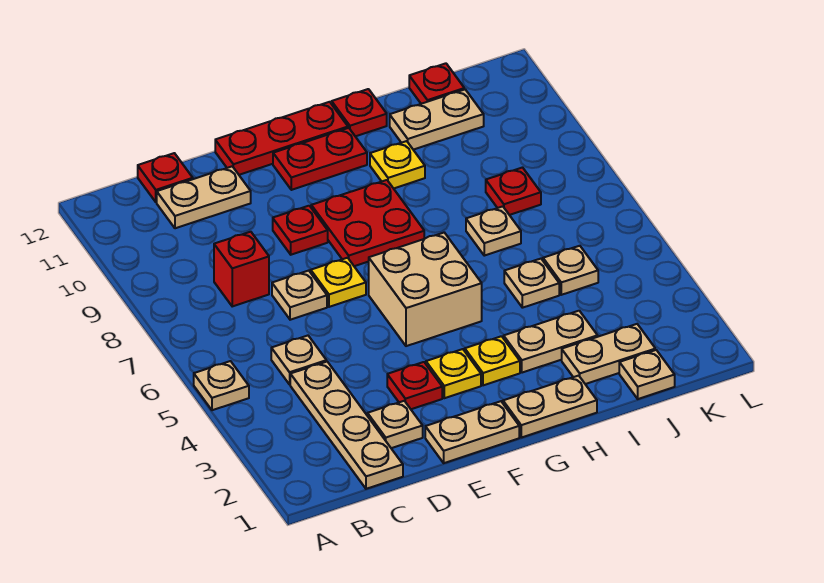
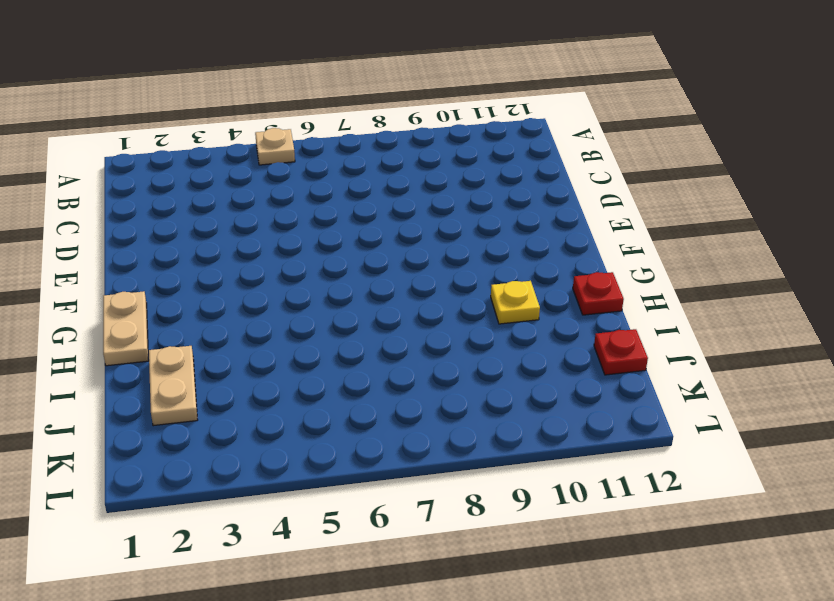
none -> tan 1x4 plate [290,362,403,489]
none -> tan 1x1 plate [271,336,326,384]
none -> red 1x1 brick [214,232,269,306]
none -> tan 1x2 plate [157,166,251,228]

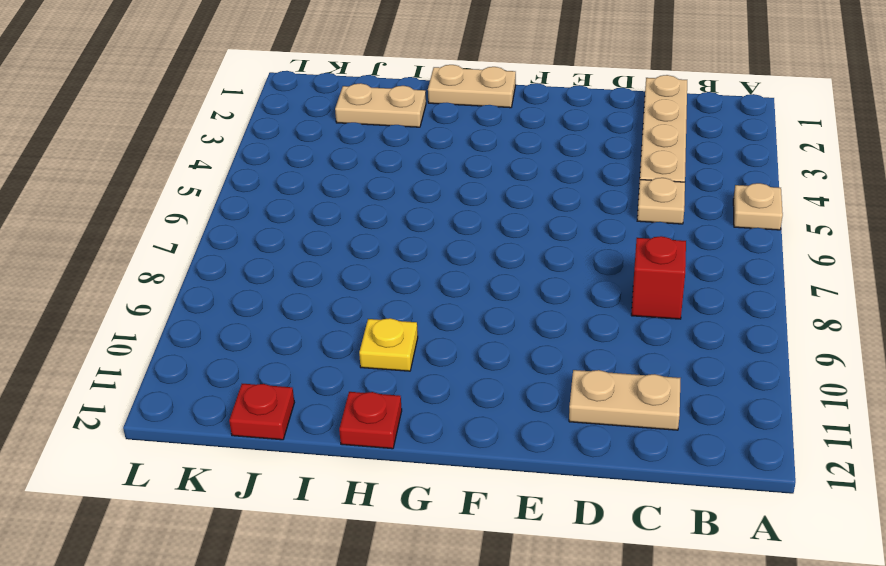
none -> red 1x1 plate [138,153,193,202]
none -> tan 1x1 plate [367,401,423,448]
none -> tan 1x1 plate [272,271,327,320]
none -> tan 1x2 plate [425,401,519,463]

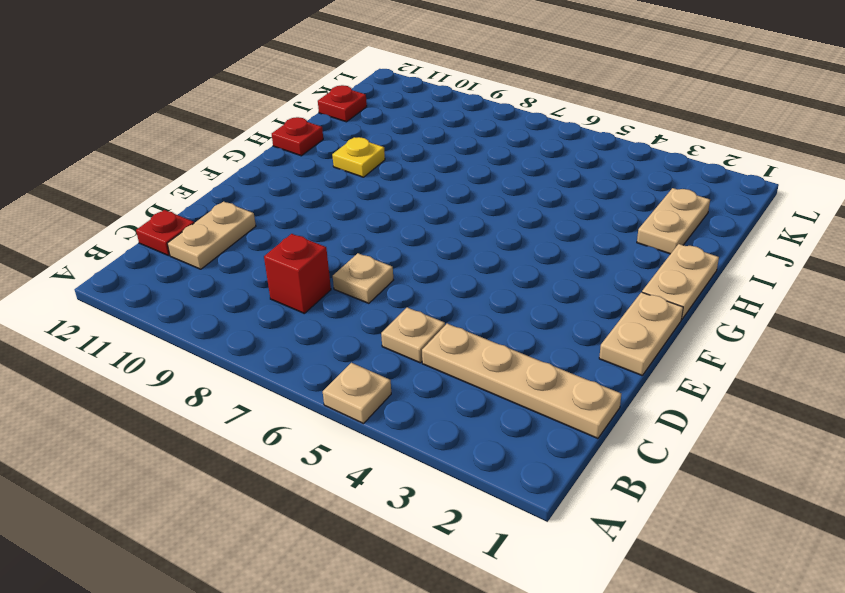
none -> tan 1x1 plate [367,401,423,448]
none -> red 1x1 plate [387,362,442,409]
none -> yellow 1x1 plate [311,258,366,307]
none -> red 1x1 plate [273,206,328,255]

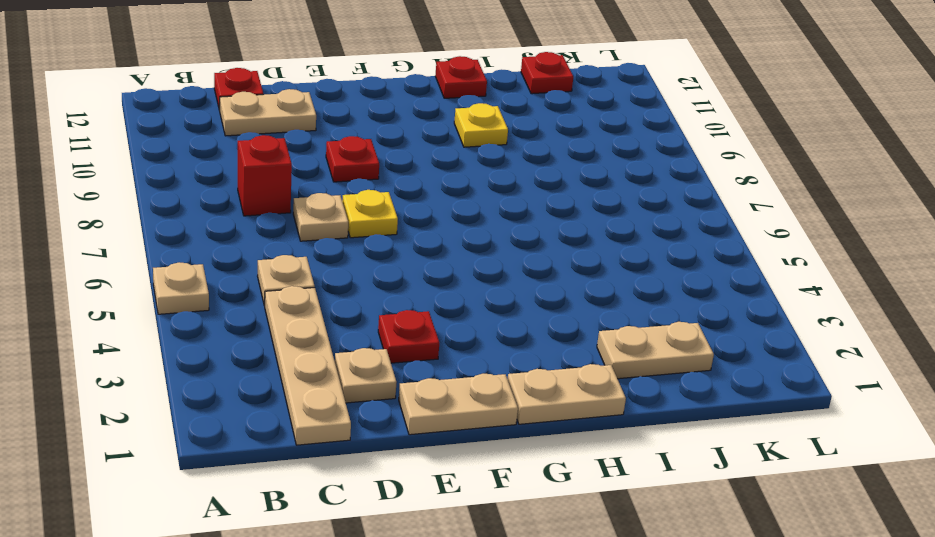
none -> red 1x3 plate [215,102,348,175]
none -> yellow 1x1 plate [426,349,481,398]
none -> tan 2x2 brick [369,233,482,346]
none -> red 2x2 plate [311,180,424,266]

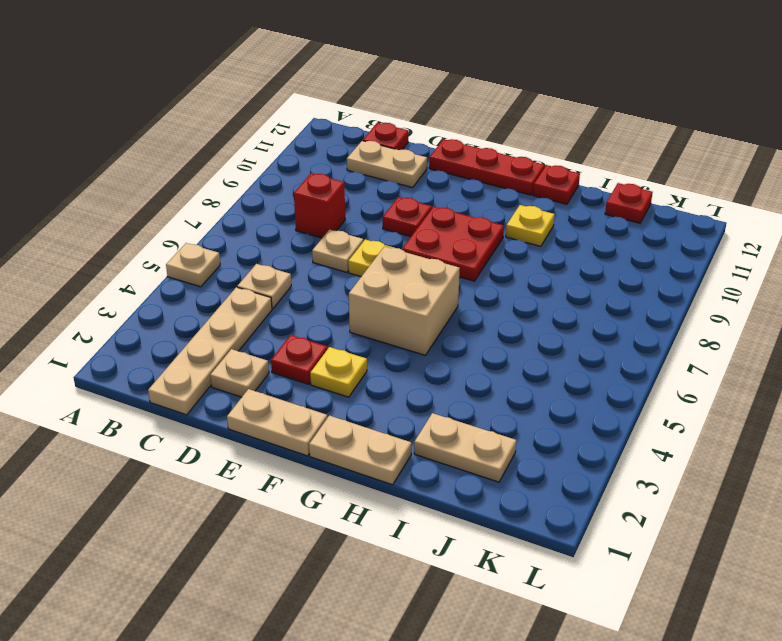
none -> red 1x2 plate [273,128,367,190]
none -> yellow 1x1 plate [465,336,520,385]
none -> tan 1x2 plate [504,311,598,373]
none -> tan 1x1 plate [504,259,559,308]

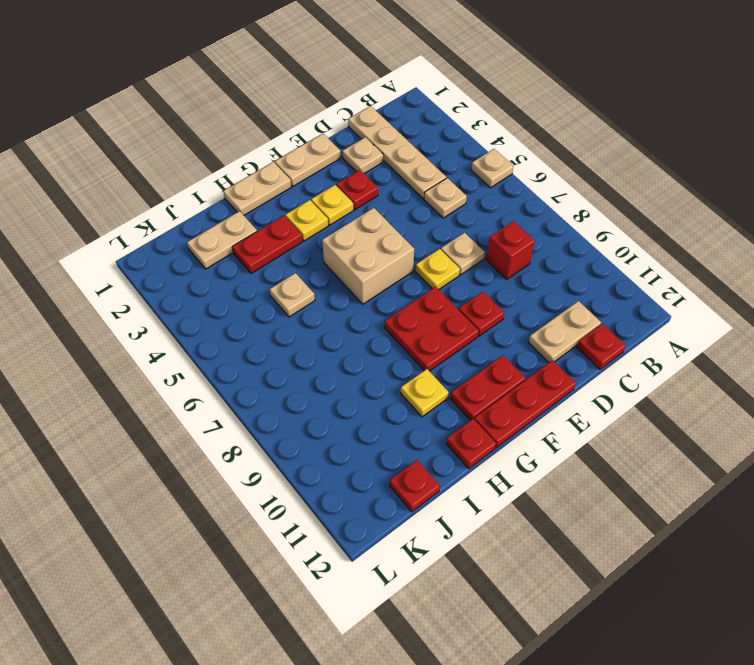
red 1x2 plate [232,216,303,274] -> tan 1x2 plate [504,311,598,373]
none -> tan 1x1 plate [466,206,521,256]
none -> tan 1x2 plate [390,89,484,150]
none -> tan 1x1 plate [619,350,675,399]
none -> tan 1x1 plate [543,246,598,295]

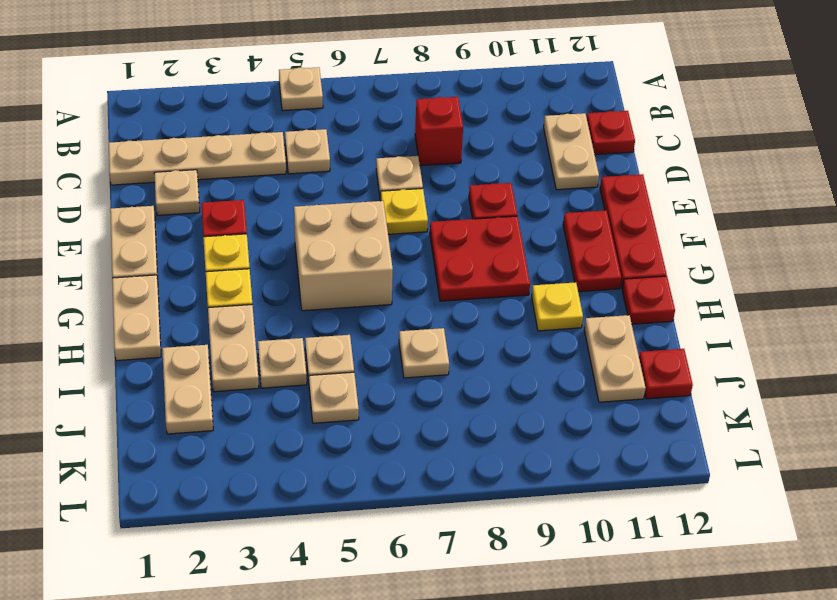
tan 1x1 plate [258,338,307,388] -> tan 1x1 plate moved to [619,350,675,399]
none -> red 1x1 plate [486,168,541,215]

